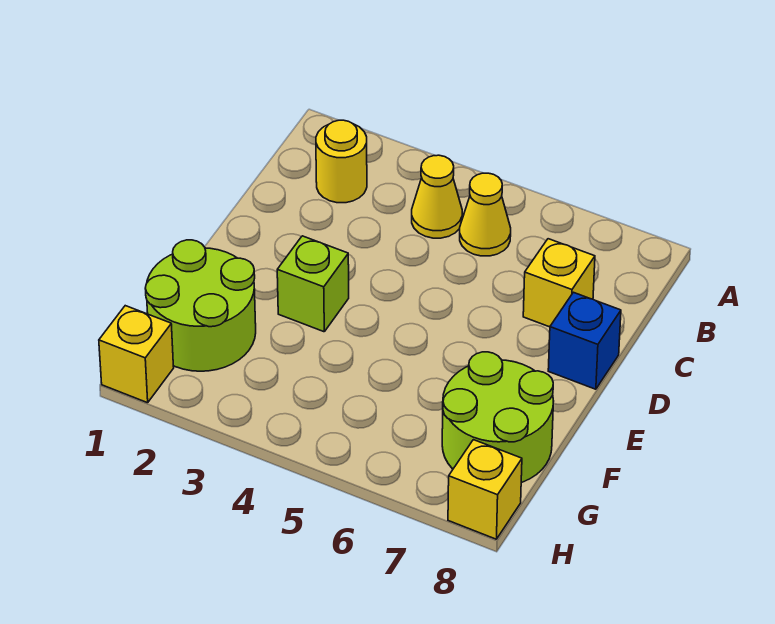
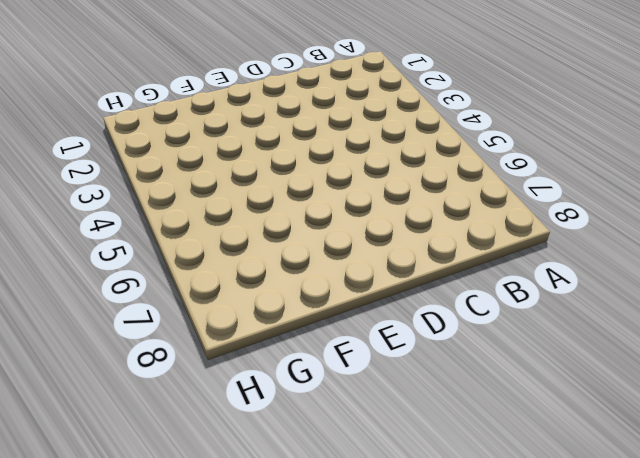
none -> yellow 1x1 round brick [316,120,367,203]
none -> yellow 1x1 cone [412,155,462,238]

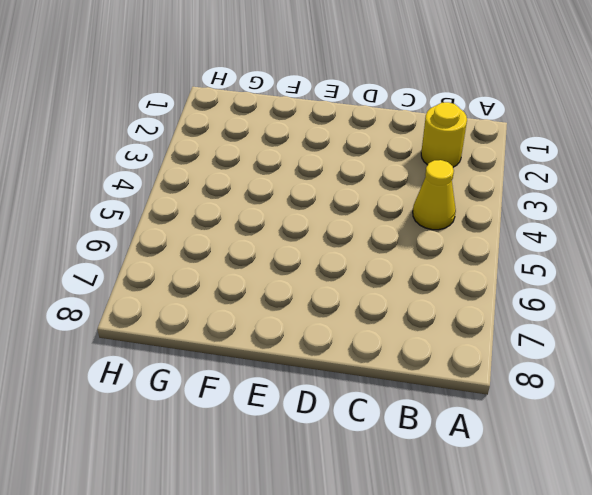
none -> yellow 1x1 cone [460,173,511,256]
none -> yellow 1x1 brick [523,239,595,327]

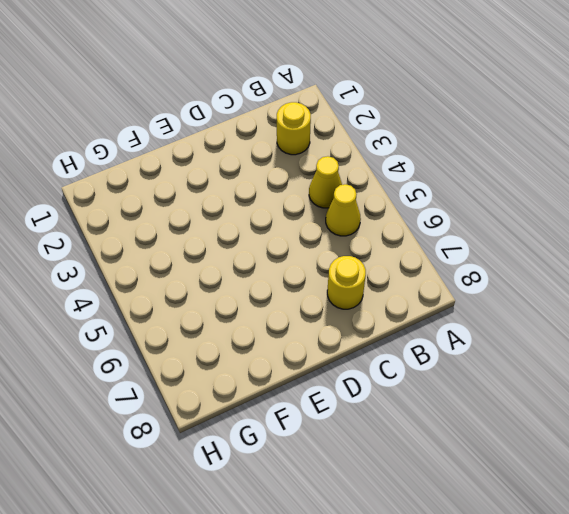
yellow 1x1 round brick [327,256,366,309] -> yellow 1x1 brick [523,239,595,327]
none -> blue 1x1 brick [548,292,621,389]
none -> lime 1x1 brick [277,236,349,332]

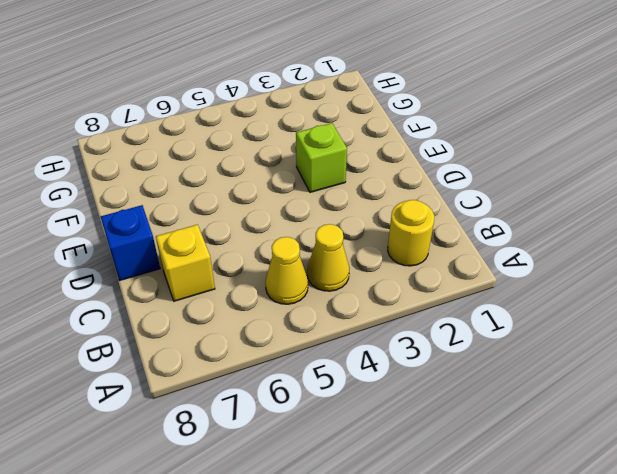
none -> lime 2x2 round brick [145,240,256,371]
none -> lime 2x2 round brick [442,352,554,483]

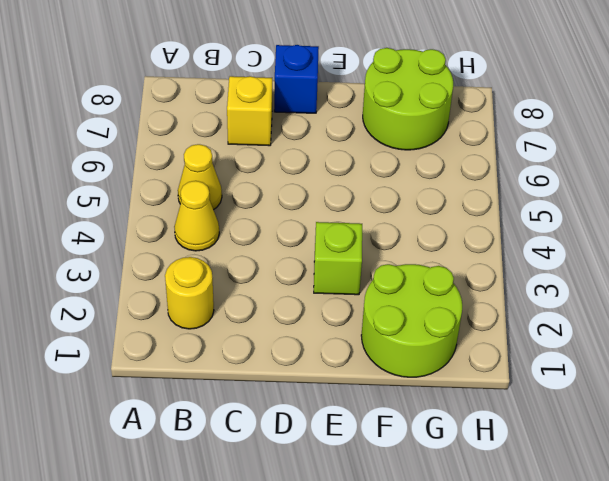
none -> yellow 1x1 brick [99,306,174,403]
none -> yellow 1x1 brick [448,440,522,539]

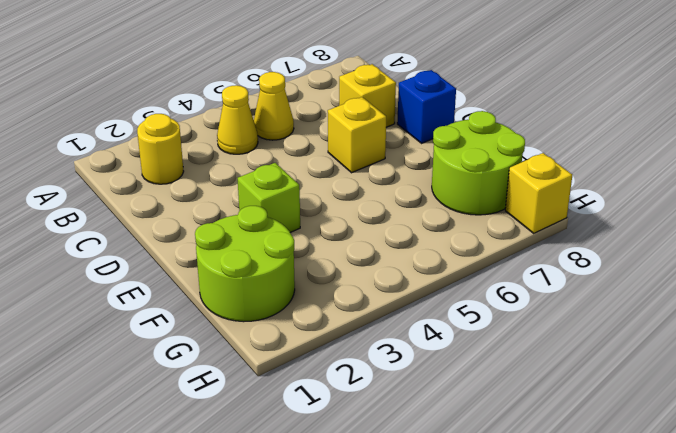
yellow 1x1 brick [328,97,386,173] -> yellow 1x1 brick moved to [99,306,174,403]

